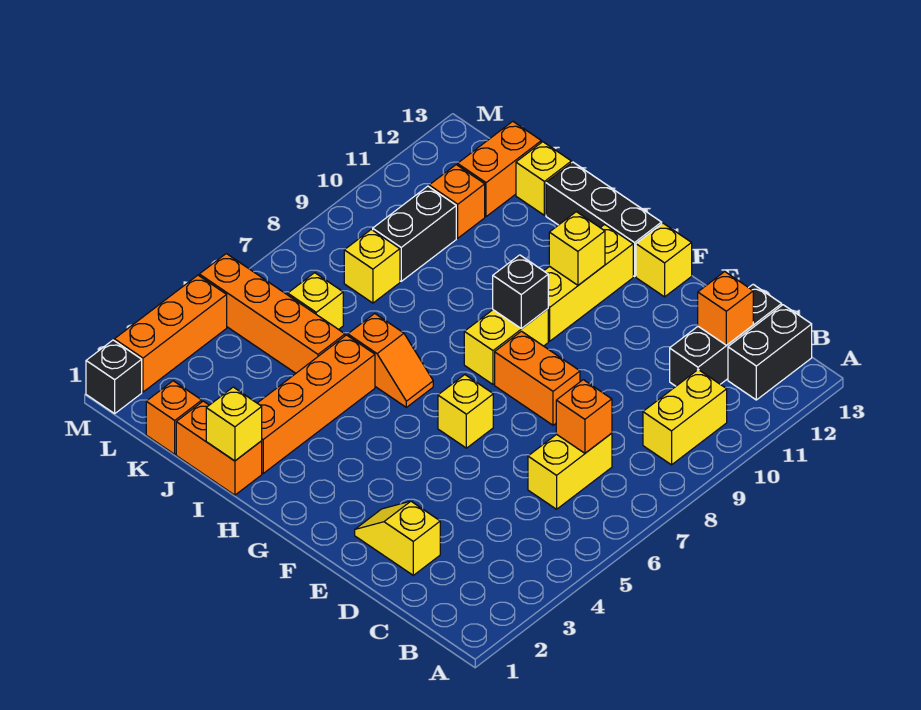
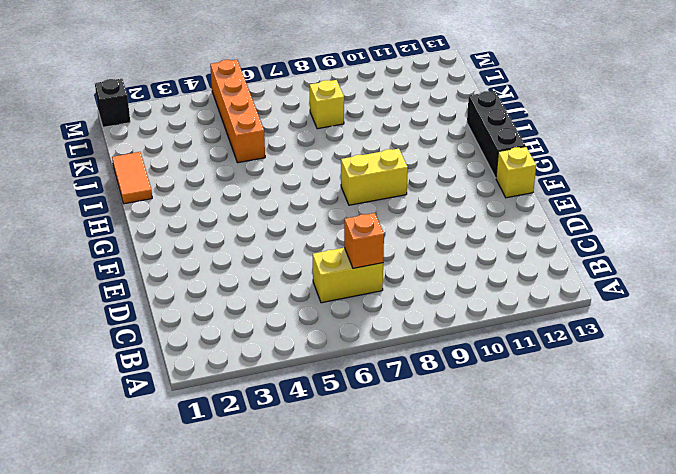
orange 1x2 tile [112,152,152,204] -> orange 1x2 brick [176,401,262,495]
none -> yellow 1x2 brick [643,370,727,465]
none -> black 1x2 brick [728,305,812,400]
none -> black 1x3 brick [670,284,782,386]

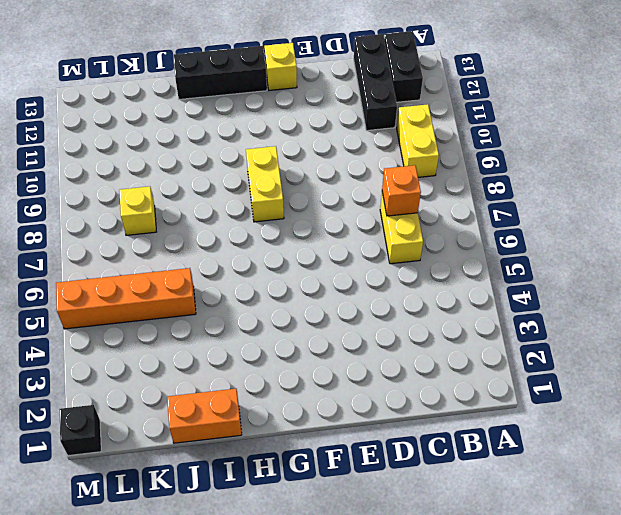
none -> yellow 1x2 slope [355,501,440,575]
none -> orange 1x2 brick [495,331,580,425]
none -> yellow 1x1 brick [438,375,493,448]

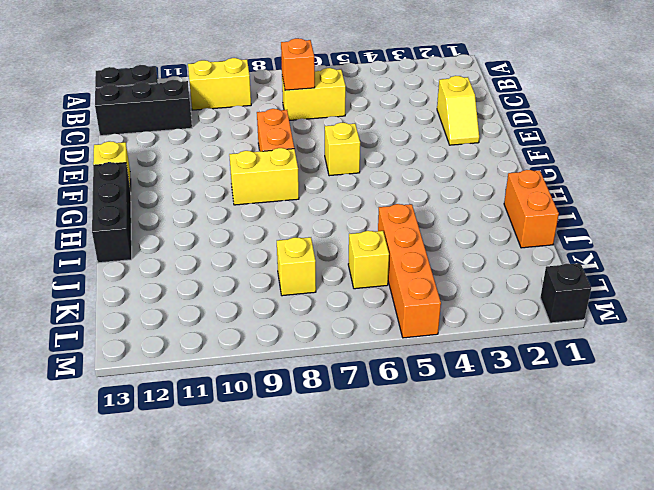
none -> yellow 1x3 brick [544,224,633,341]
none -> orange 1x2 slope [348,313,433,407]
none -> orange 1x4 brick [258,335,375,473]

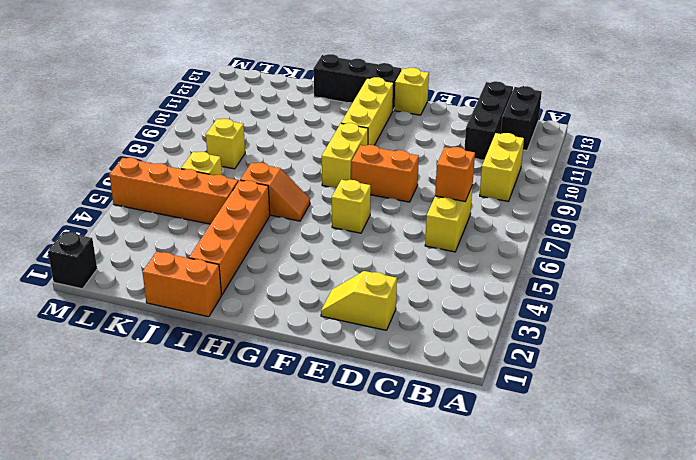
none -> yellow 1x1 brick [516,142,571,215]
none -> orange 1x1 brick [146,381,202,454]
none -> black 1x2 brick [373,186,456,281]

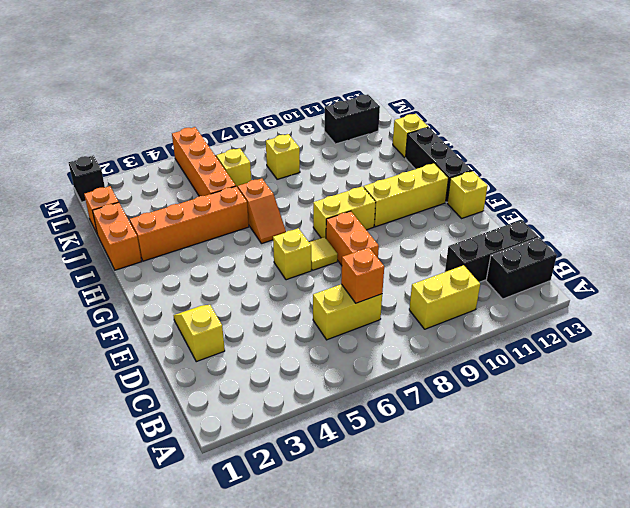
yellow 1x1 tile [309,237,338,270] -> none
black 1x2 brick [324,94,380,144] -> black 1x2 brick moved to [373,186,456,281]
none -> orange 1x1 brick [429,165,485,238]
none -> orange 1x2 brick [458,121,541,217]
none -> orange 1x3 brick [114,275,227,392]

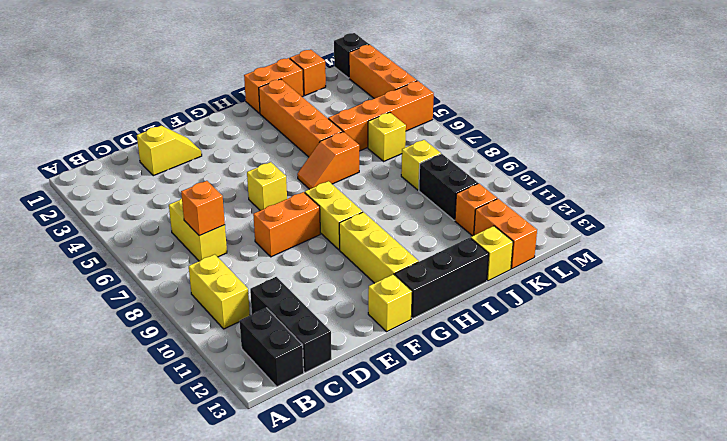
none -> orange 1x1 brick [698,272,753,345]
none -> black 1x1 brick [493,255,548,329]
none -> yellow 1x1 brick [549,212,605,285]

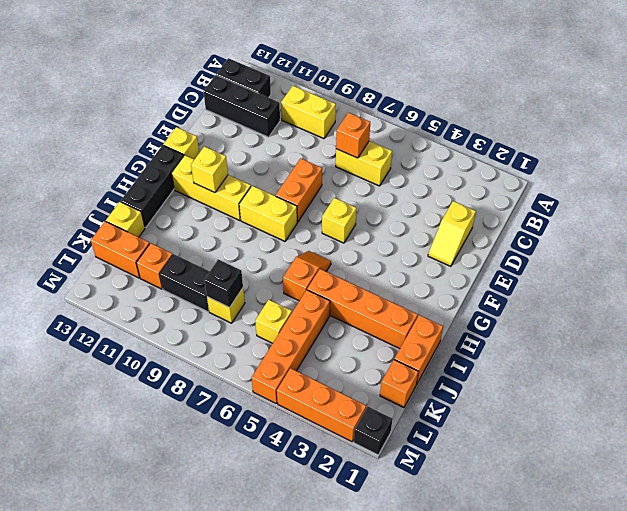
black 1x1 brick [204,259,243,307] -> black 1x1 brick moved to [493,255,548,329]
none -> orange 1x1 brick [698,272,753,345]
none -> yellow 1x1 brick [206,387,262,461]

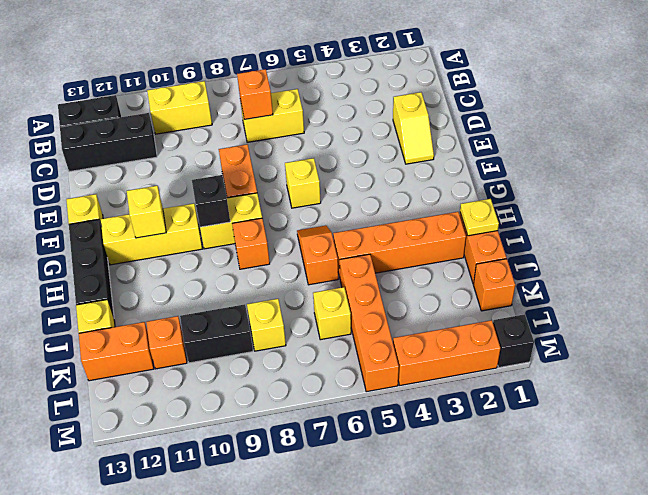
orange 1x1 brick [232,218,270,269] -> orange 1x1 brick moved to [698,272,753,345]
yellow 1x1 plate [460,199,499,236] -> yellow 1x1 brick [206,387,262,461]

